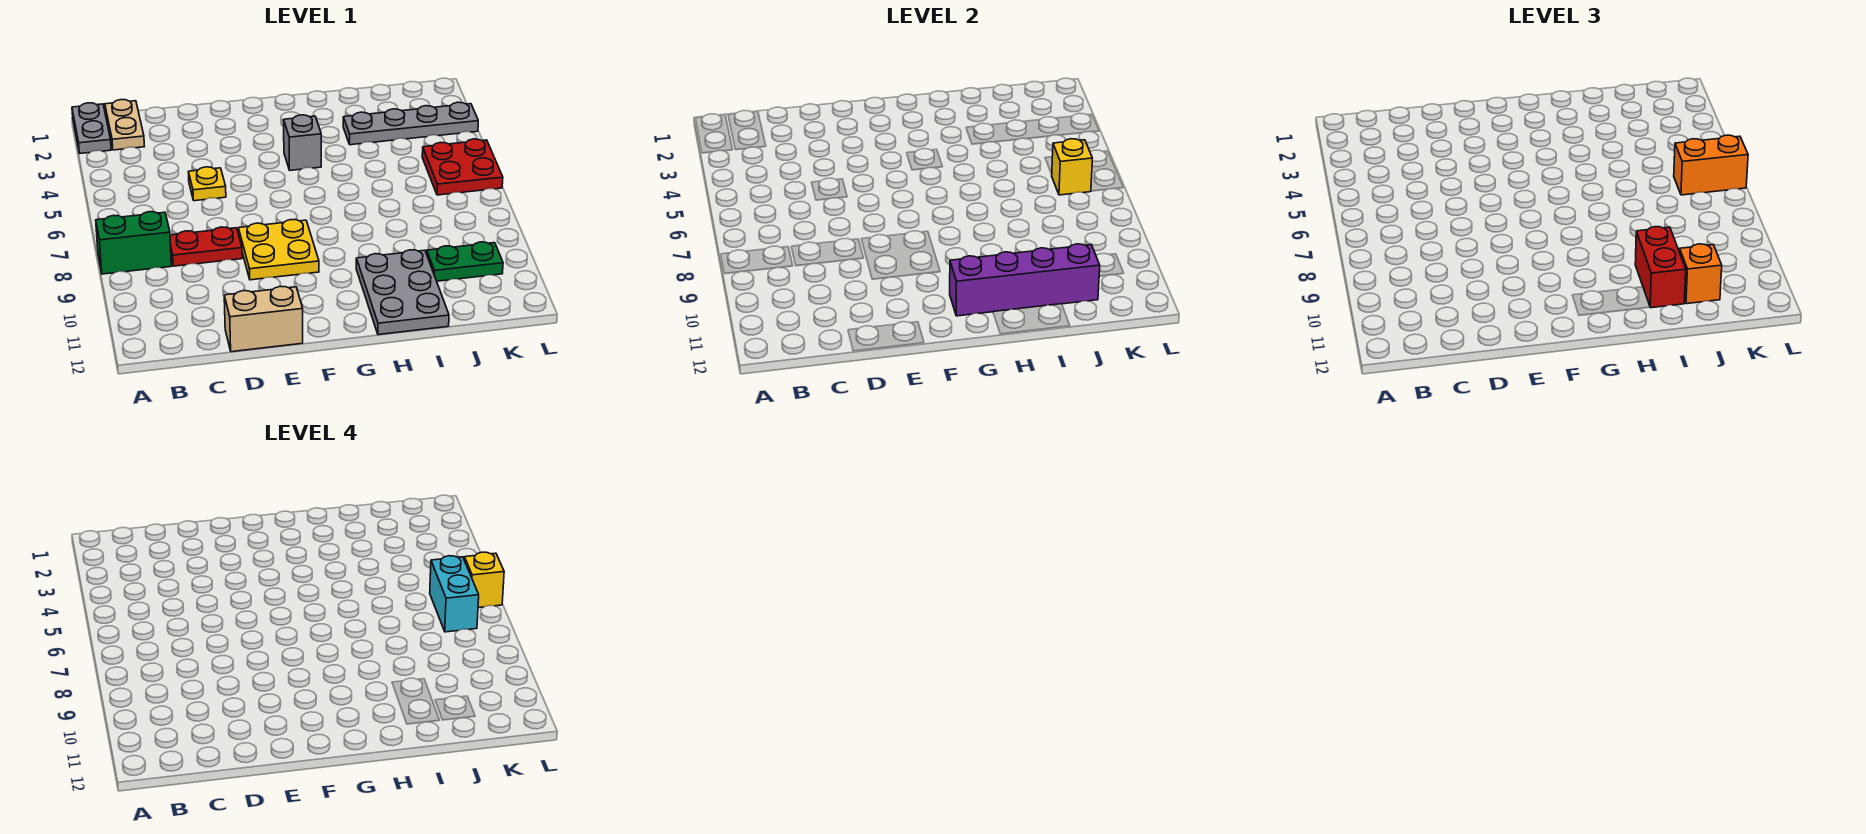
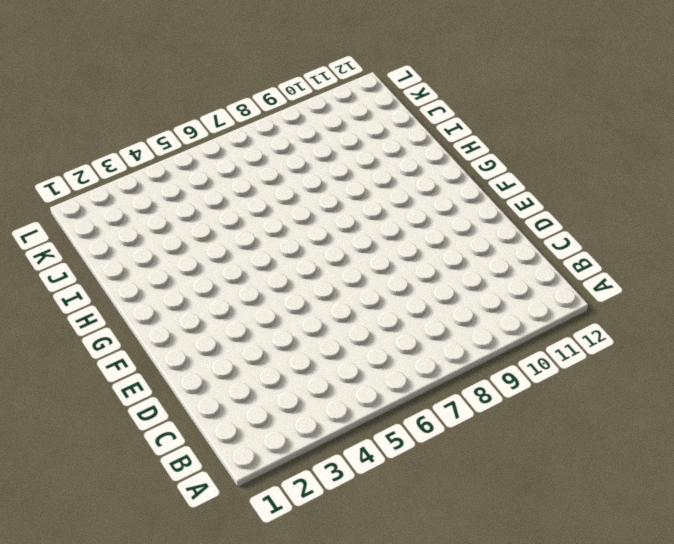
none -> grey 1x2 plate [72,103,111,153]
none -> green 1x2 brick [96,212,171,274]
none -> tan 1x2 plate [105,100,144,150]

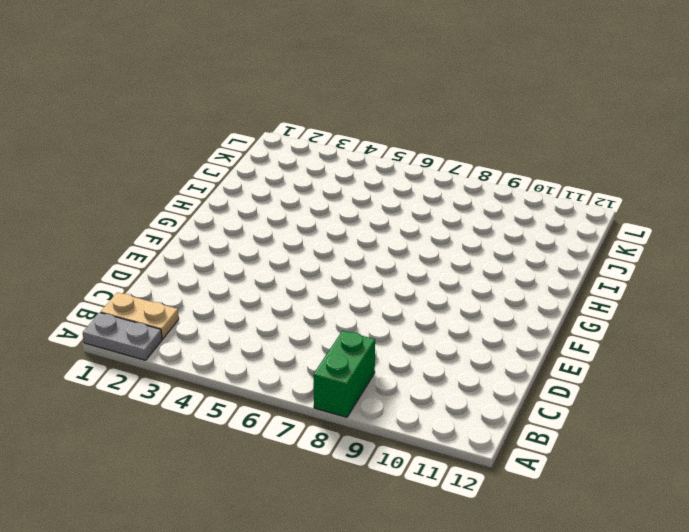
none -> red 1x2 plate [170,227,242,266]
none -> yellow 1x1 plate [189,167,226,201]
none -> tan 1x2 brick [224,286,303,352]

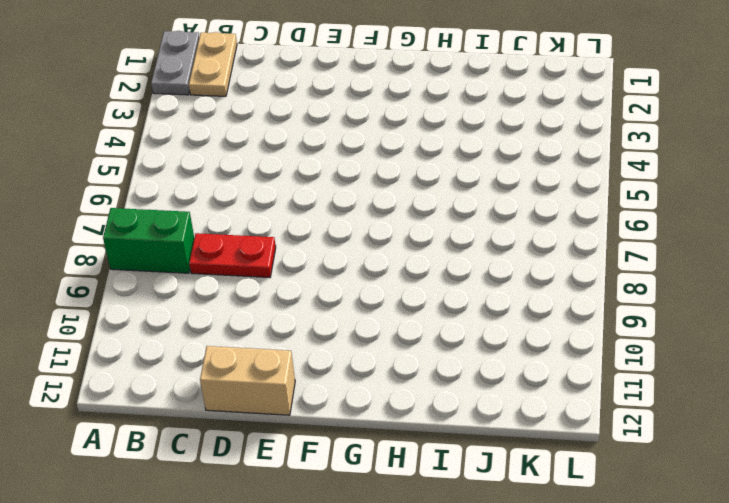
none -> yellow 1x1 plate [189,167,226,201]
none -> yellow 2x2 plate [238,220,319,280]
none -> grey 1x1 brick [284,115,321,170]

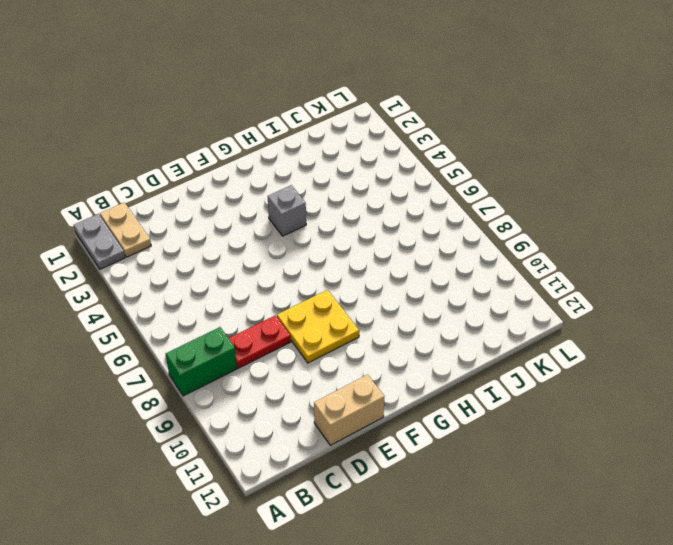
none -> yellow 1x1 plate [189,167,226,201]
none -> grey 2x3 plate [356,250,449,335]
none -> grey 1x4 plate [343,102,478,145]

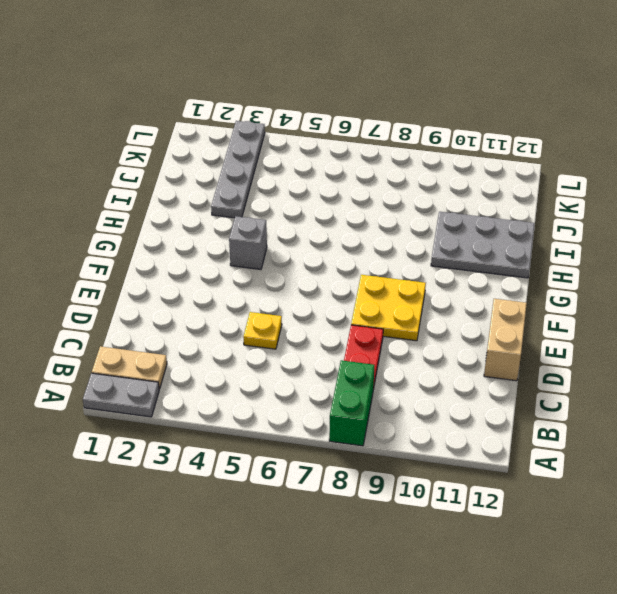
none -> green 1x2 plate [427,242,503,281]
none -> red 2x2 plate [422,139,503,195]
none -> purple 1x4 brick [950,244,1100,316]

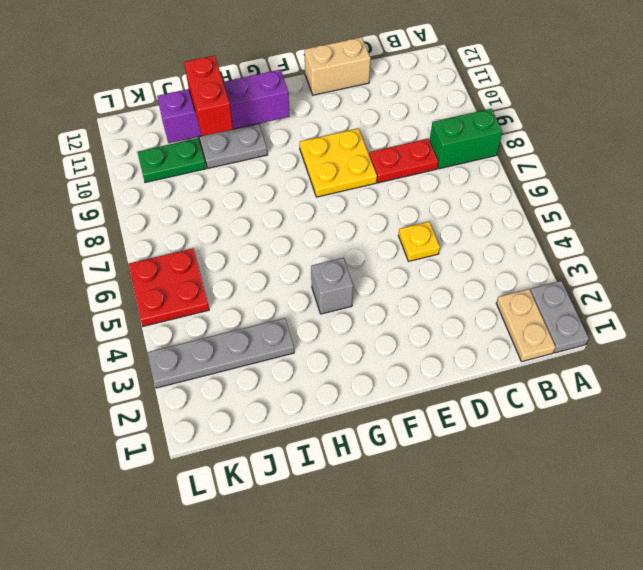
none -> yellow 1x1 brick [1052,139,1092,195]
none -> orange 1x1 brick [1680,244,1722,304]
none -> orange 1x2 brick [1674,135,1748,195]

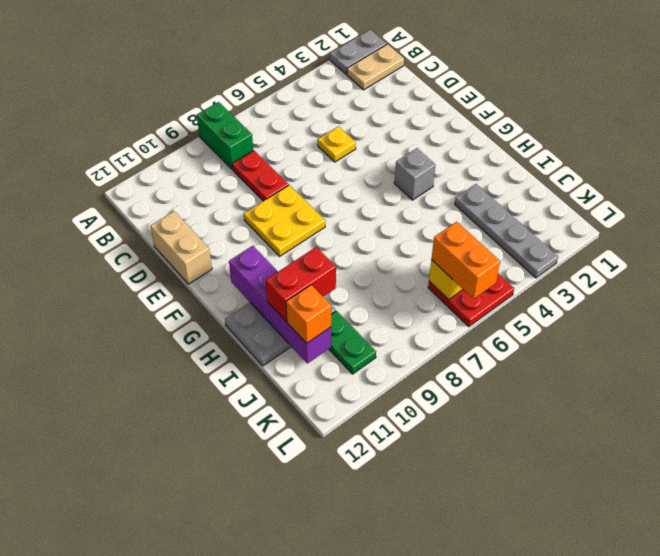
none -> cyan 1x2 brick [430,556,479,632]
none -> yellow 1x1 brick [464,552,504,608]

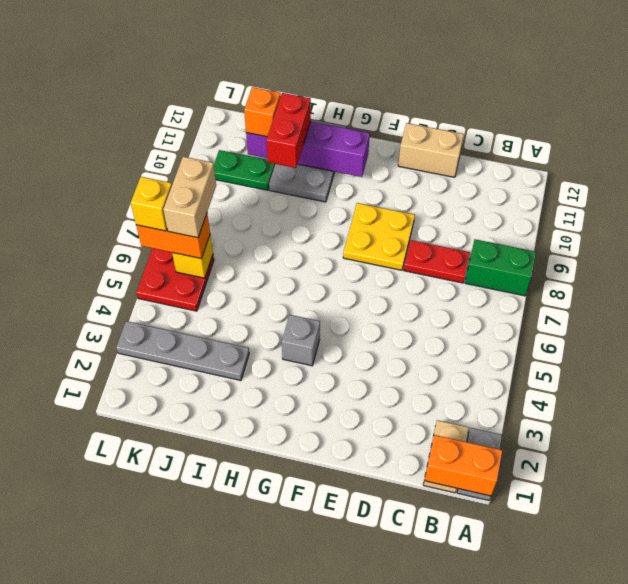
orange 1x2 brick [424,435,502,496] -> none
tan 1x2 brick [163,157,216,238] -> cyan 1x2 brick [430,556,479,632]
none -> yellow 1x1 plate [189,167,226,201]

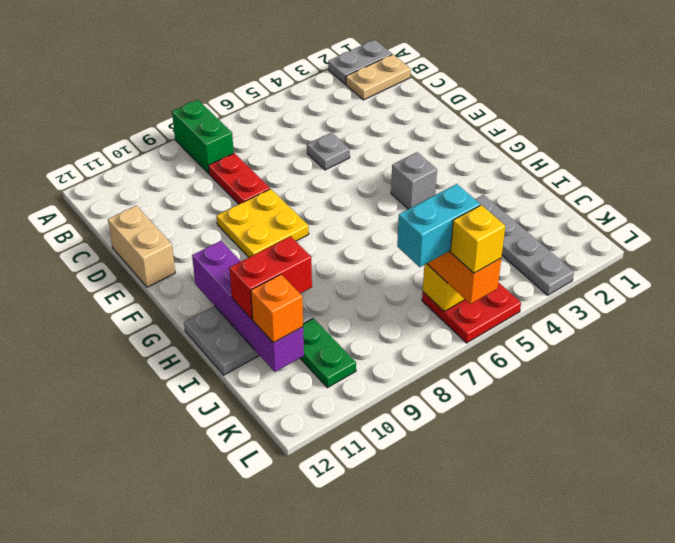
grey 1x1 plate [307,133,350,170] -> yellow 1x1 plate [189,167,226,201]

